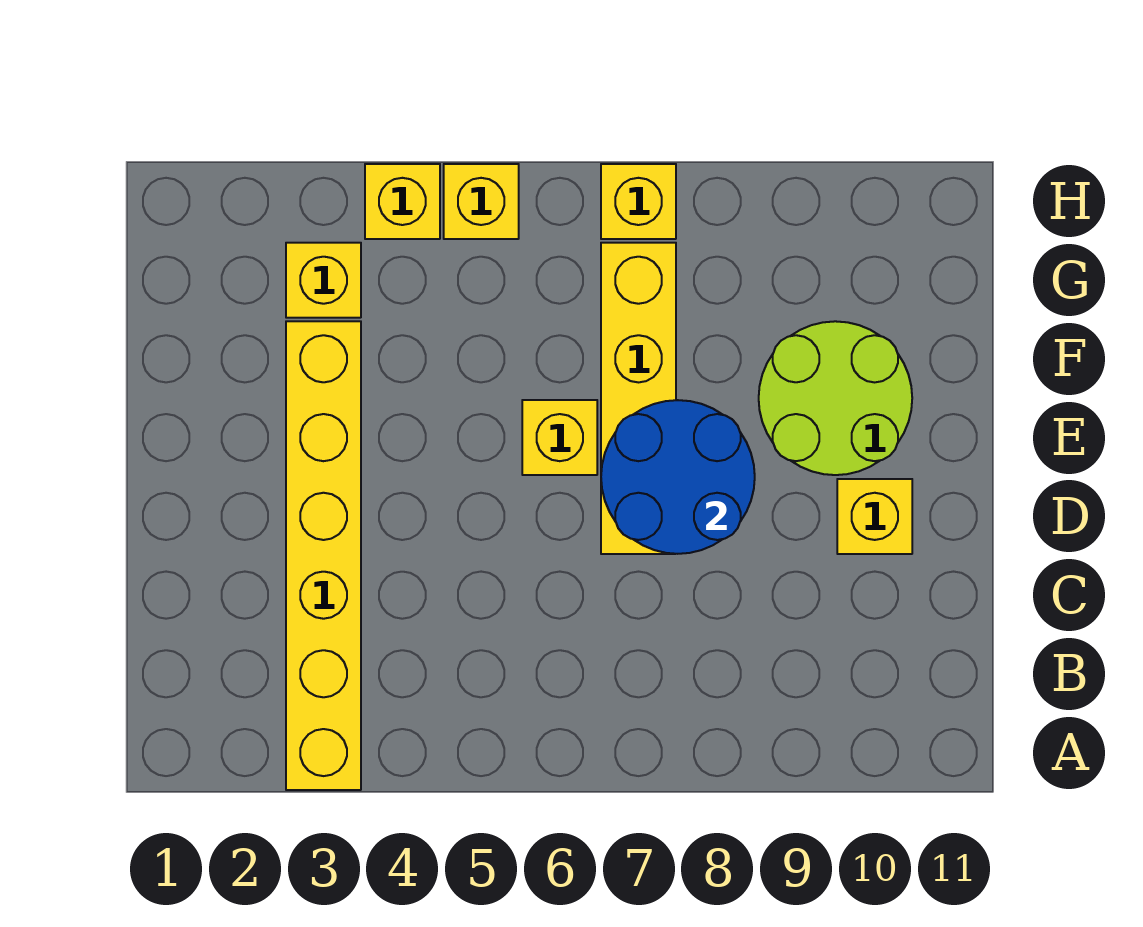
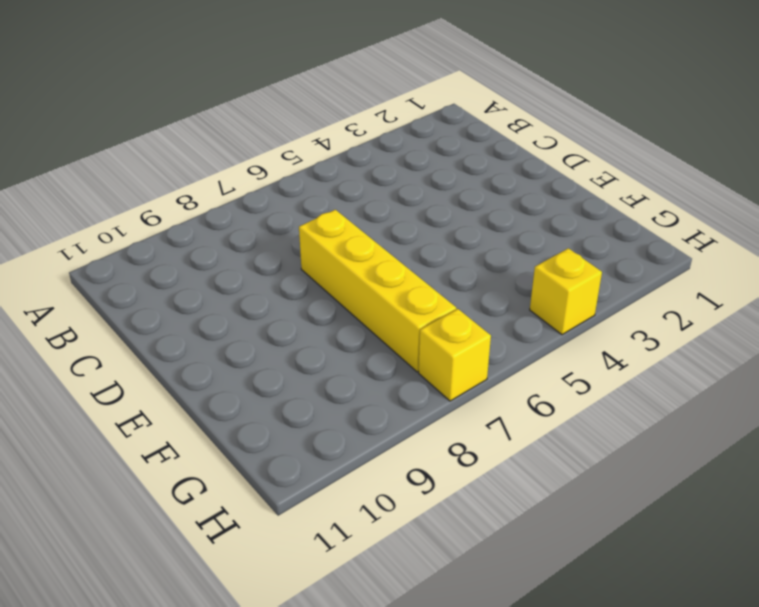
none -> yellow 1x6 brick [286,321,361,790]
none -> yellow 1x1 brick [837,479,912,554]

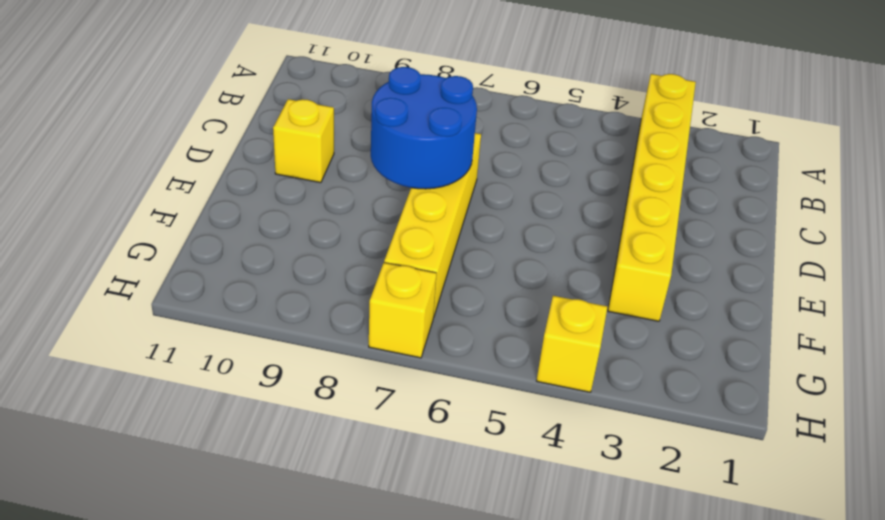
none -> yellow 1x1 brick [522,400,597,475]
none -> lime 2x2 round brick [759,321,912,475]

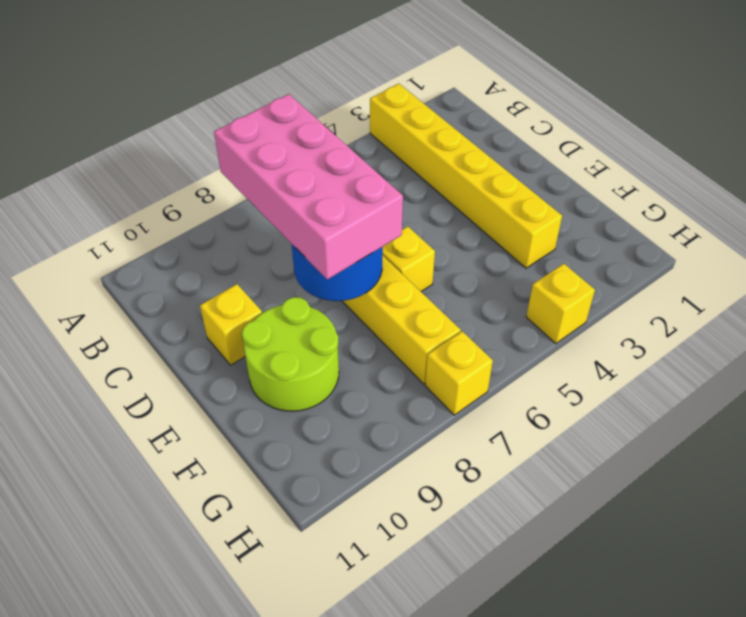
pink 2x4 brick [214,94,403,280] -> none
none -> yellow 1x1 brick [286,243,361,318]
none -> yellow 1x1 brick [444,164,519,239]

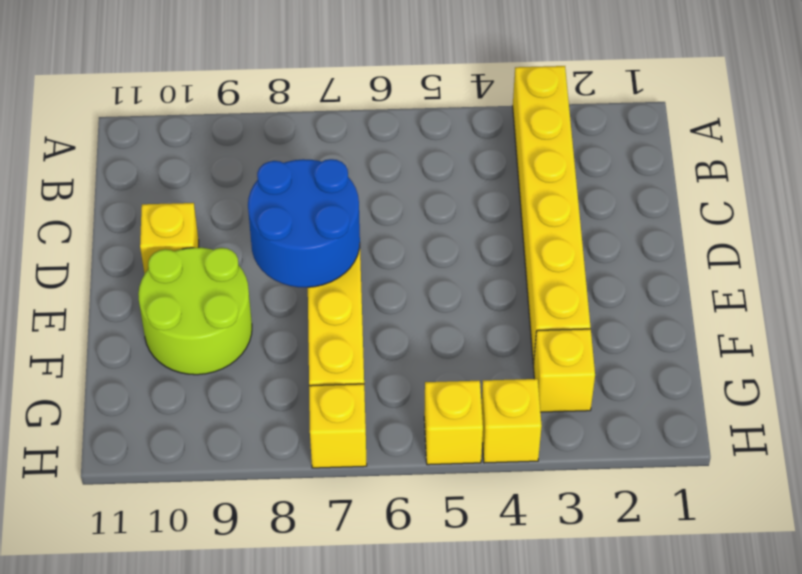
none -> yellow 1x1 brick [522,400,597,475]

